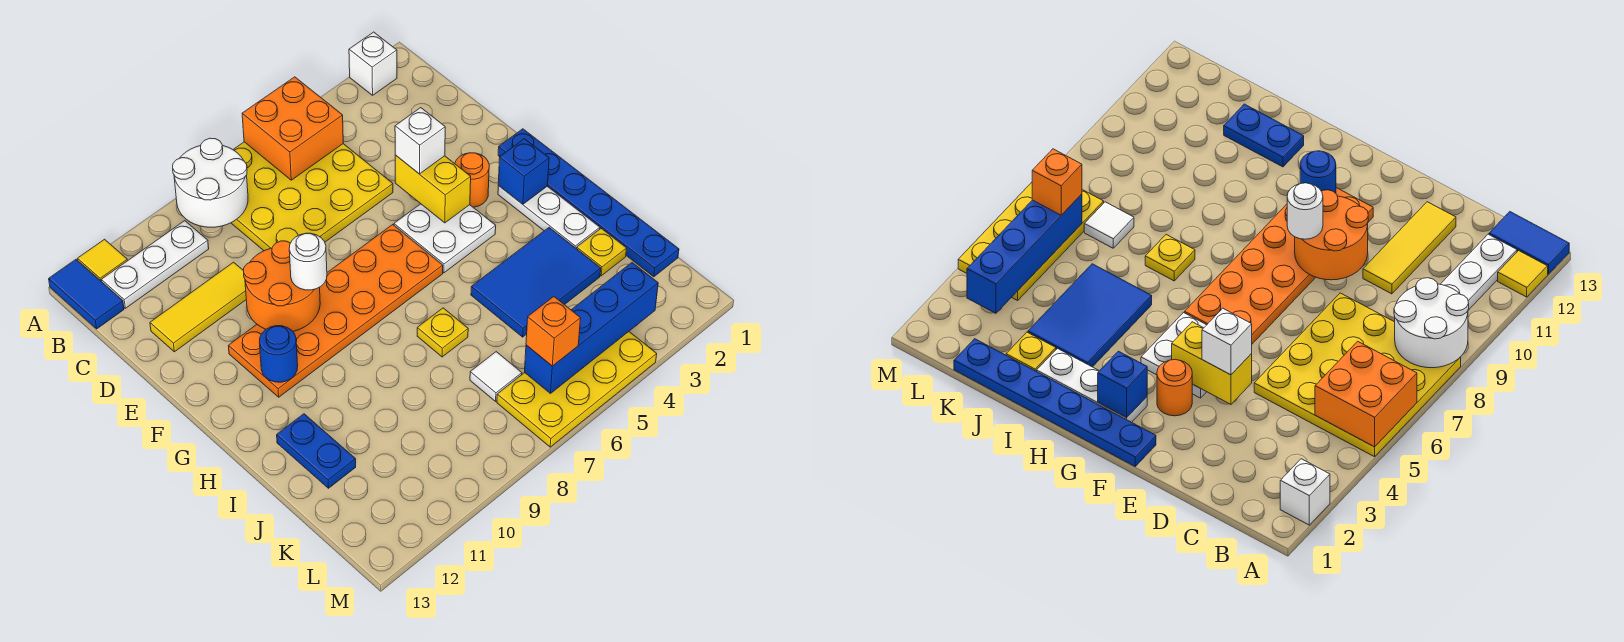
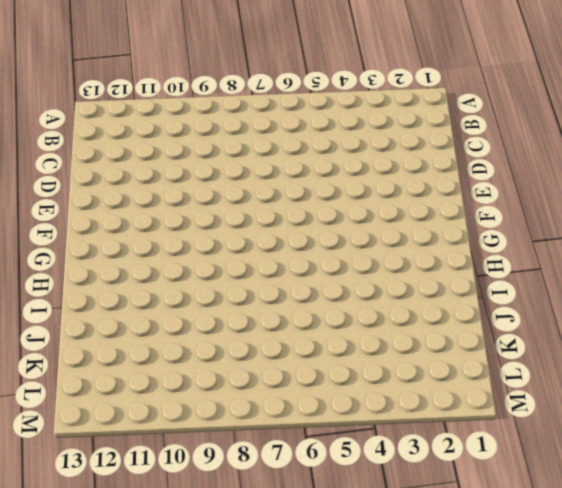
none -> white 1x1 brick [349,32,397,95]
none -> yellow 4x4 plate [232,142,393,251]
none -> yellow 1x1 tile [78,239,128,282]

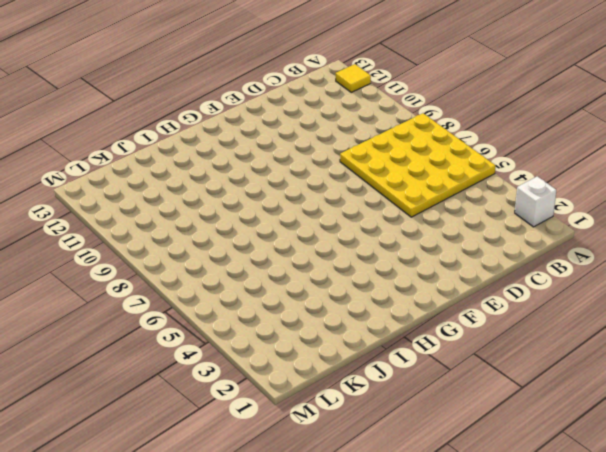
none -> blue 1x2 tile [49,260,124,329]
none -> white 1x3 plate [101,221,209,308]
none -> yellow 1x3 tile [150,262,246,352]

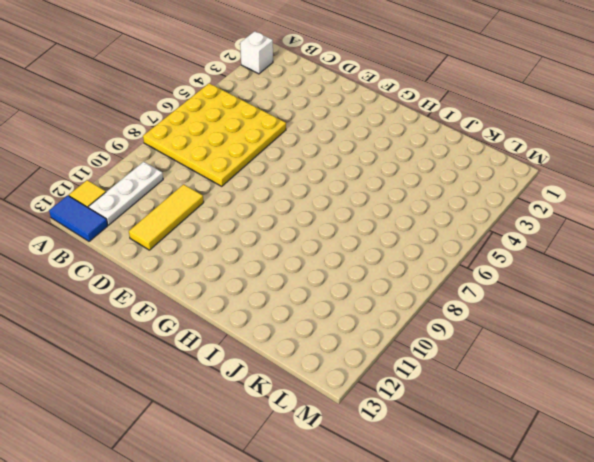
none -> blue 1x6 plate [498,129,679,277]
none -> orange 1x1 round brick [455,153,489,207]
none -> white 2x2 plate [394,204,496,273]

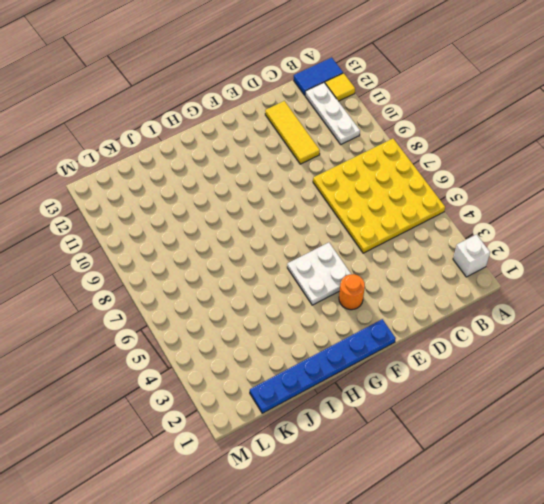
none -> orange 2x6 plate [229,225,443,397]
none -> white 1x3 plate [498,186,600,249]
none -> blue 2x3 tile [471,228,601,337]

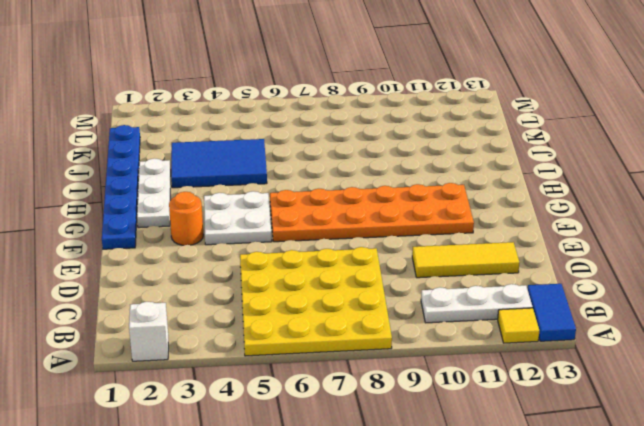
none -> yellow 1x1 plate [417,308,468,357]
none -> blue 1x2 plate [277,414,356,488]
none -> yellow 1x1 plate [577,228,627,276]

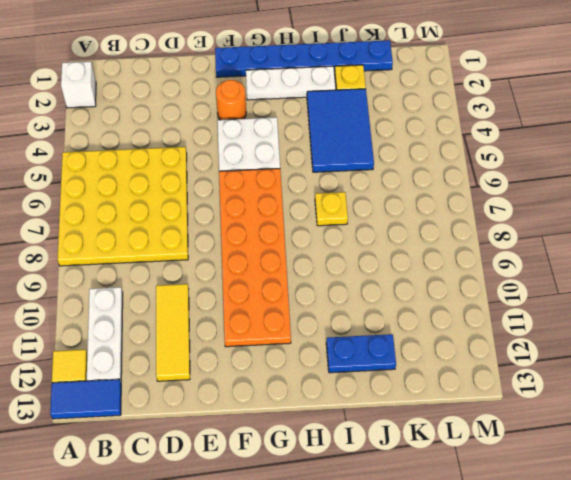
none -> white 1x1 tile [470,352,522,401]
none -> yellow 2x4 plate [497,332,657,447]
none -> orange 2x2 brick [242,77,343,180]

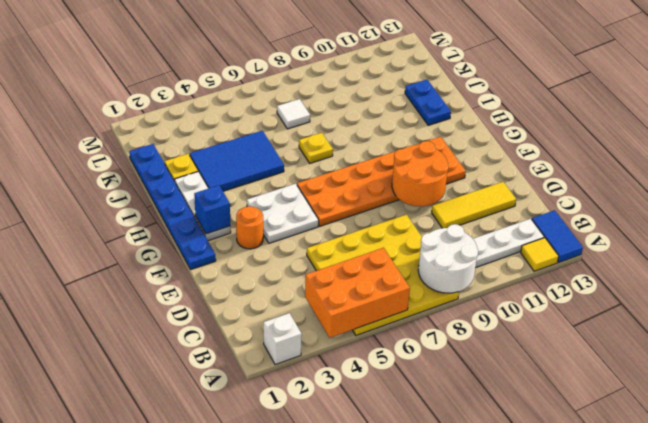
orange 2x3 brick [305,248,410,338] -> orange 2x2 brick [242,77,343,180]
none -> yellow 2x4 plate [497,332,657,447]
none -> yellow 1x2 brick [395,155,471,223]
none -> blue 1x1 round brick [259,326,298,382]

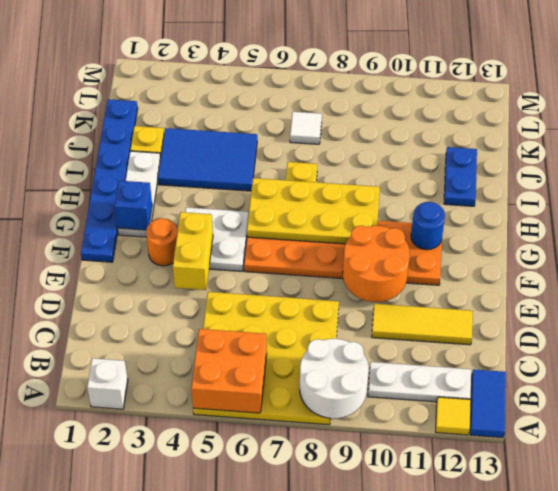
yellow 2x4 plate [247,178,380,244] -> yellow 2x4 plate moved to [497,332,657,447]
none -> blue 1x4 brick [525,263,658,393]
none -> white 1x1 brick [395,108,445,174]
none -> white 1x1 round brick [289,233,327,290]

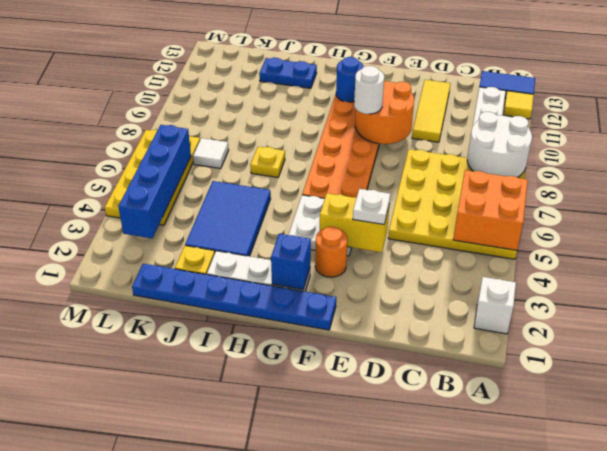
white 1x1 plate [353,189,390,224] -> white 1x1 brick [395,108,445,174]
none -> orange 1x1 brick [526,297,581,366]

